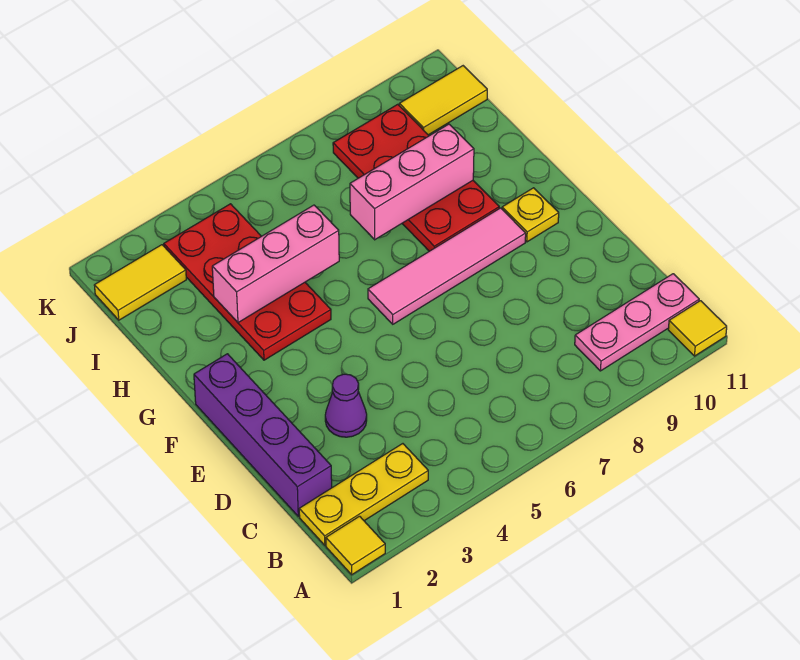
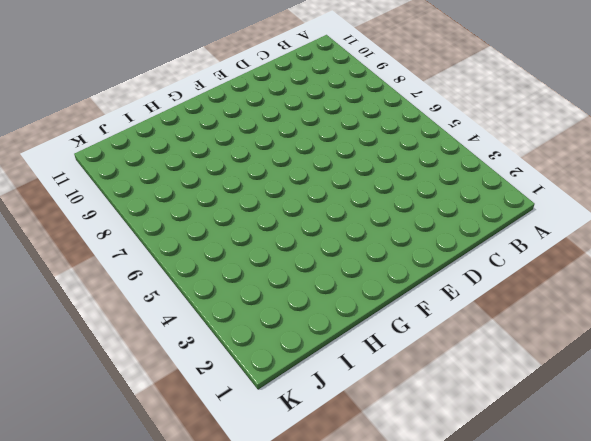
none -> yellow 1x1 tile [326,516,385,575]
none -> yellow 1x1 tile [668,301,727,356]
none -> yellow 1x3 plate [299,444,428,545]

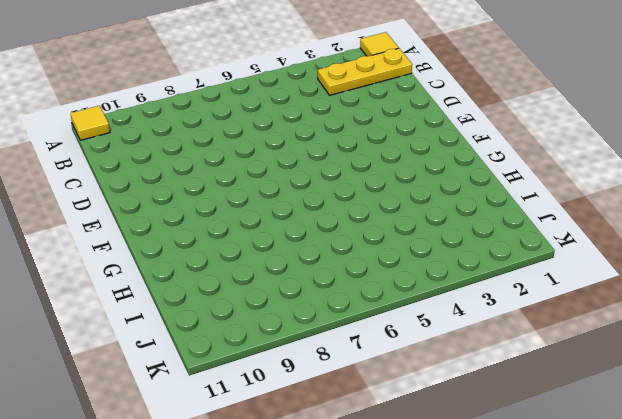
none -> pink 1x3 plate [575,274,699,371]
none -> purple 1x4 brick [194,354,332,516]
none -> purple 1x1 cone [325,374,367,437]

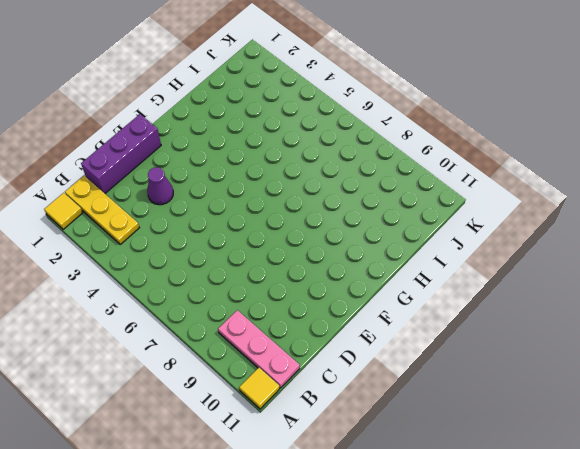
purple 1x3 brick [81,114,161,193] -> purple 1x4 brick [194,354,332,516]
none -> pink 1x4 tile [368,208,526,324]
none -> yellow 1x1 plate [502,188,559,242]
none -> red 2x4 plate [164,204,331,360]

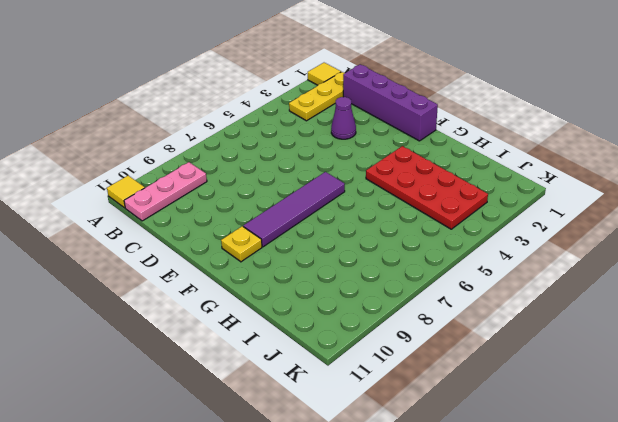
purple 1x4 tile [243,172,345,247] -> pink 1x4 tile [368,208,526,324]
none -> red 2x4 plate [333,104,499,251]
none -> yellow 1x2 tile [94,245,186,320]
none -> yellow 1x2 tile [399,66,487,135]

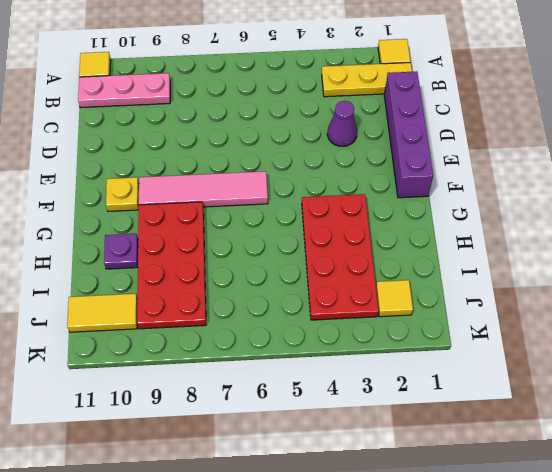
purple 1x1 plate [104,234,138,269] -> none
yellow 1x1 tile [376,280,413,317] -> yellow 1x2 tile [94,245,186,320]
none -> pink 1x3 brick [212,205,339,323]
none -> pink 1x3 brick [350,124,474,240]

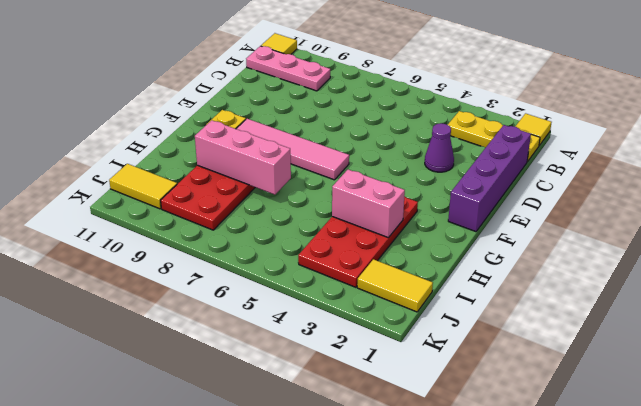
pink 1x2 brick [332,170,405,238] -> pink 1x3 brick [212,205,339,323]

